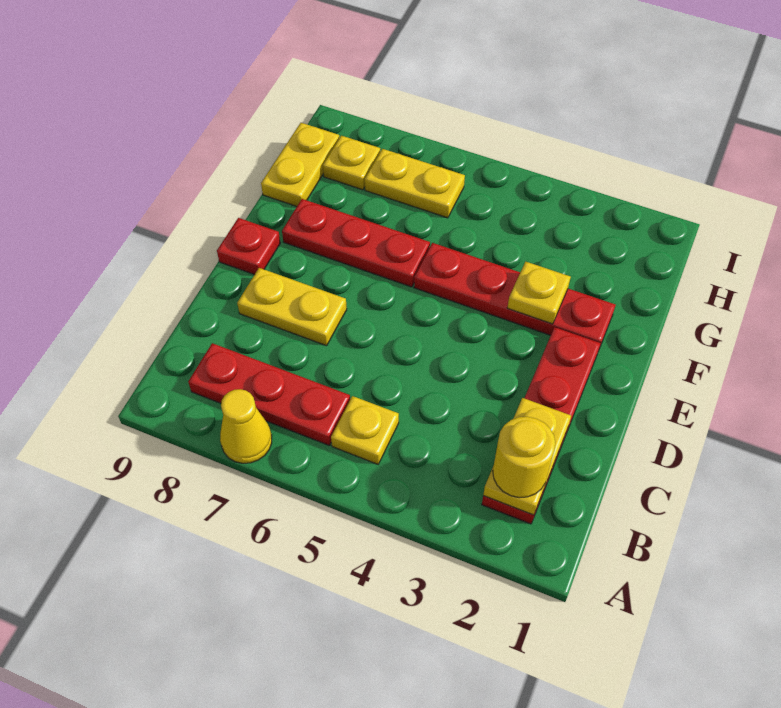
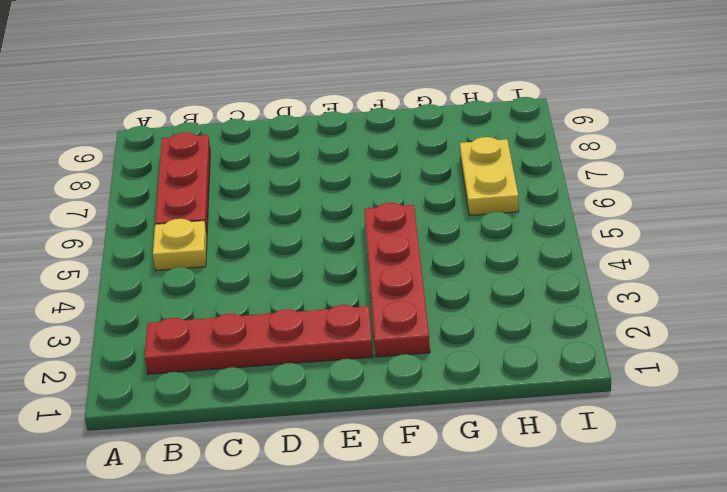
none -> yellow 1x1 cone [220,389,272,463]
none -> yellow 1x2 plate [237,268,347,346]
none -> red 1x1 plate [217,218,280,275]

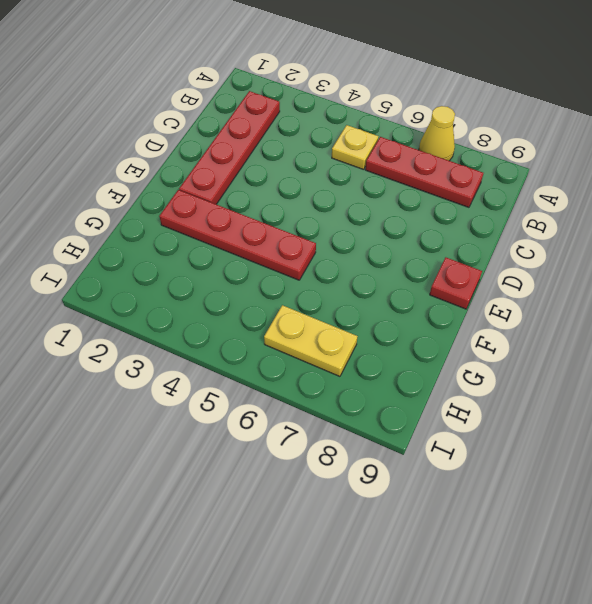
none -> yellow 1x2 plate [237,268,347,346]
none -> red 1x3 plate [282,199,430,287]
none -> yellow 1x2 plate [261,123,339,206]

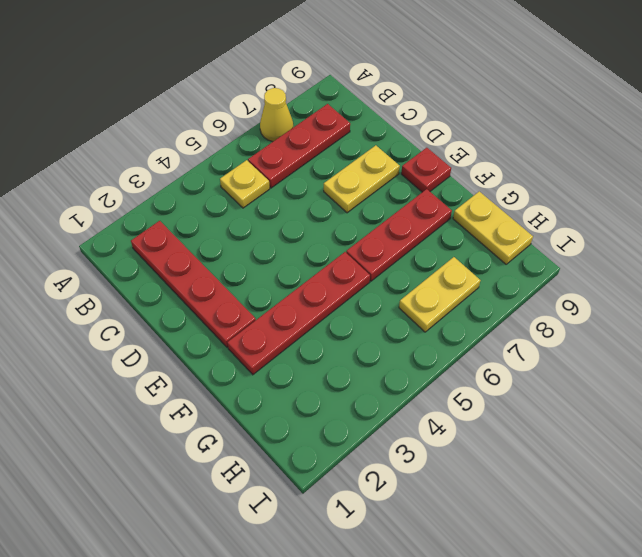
none -> yellow 1x1 plate [323,136,380,190]
none -> yellow 1x2 plate [483,398,571,515]
none -> yellow 1x1 plate [507,262,571,324]

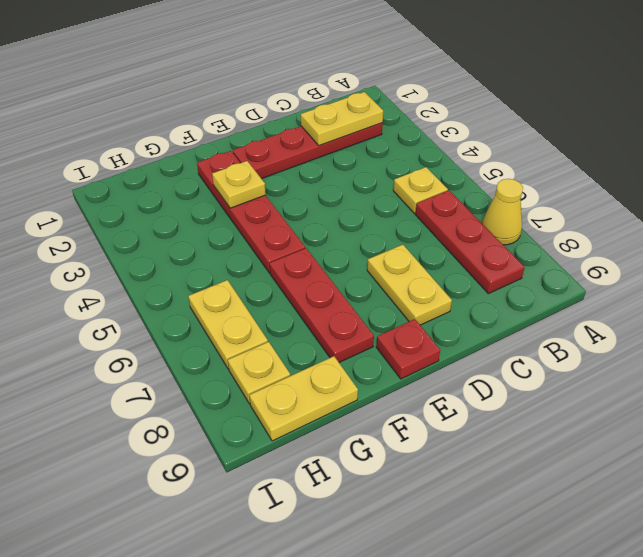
none -> yellow 1x1 round brick [493,417,555,498]

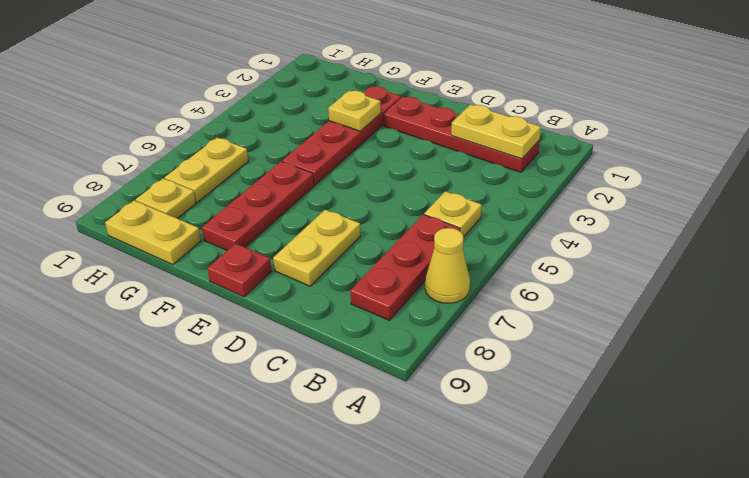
none -> yellow 1x1 round brick [493,417,555,498]

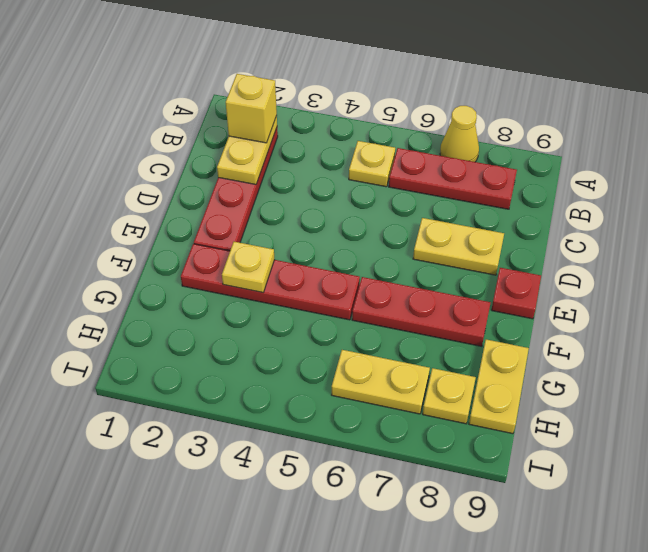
yellow 1x1 brick [226,74,277,143] -> yellow 1x1 round brick [493,417,555,498]

